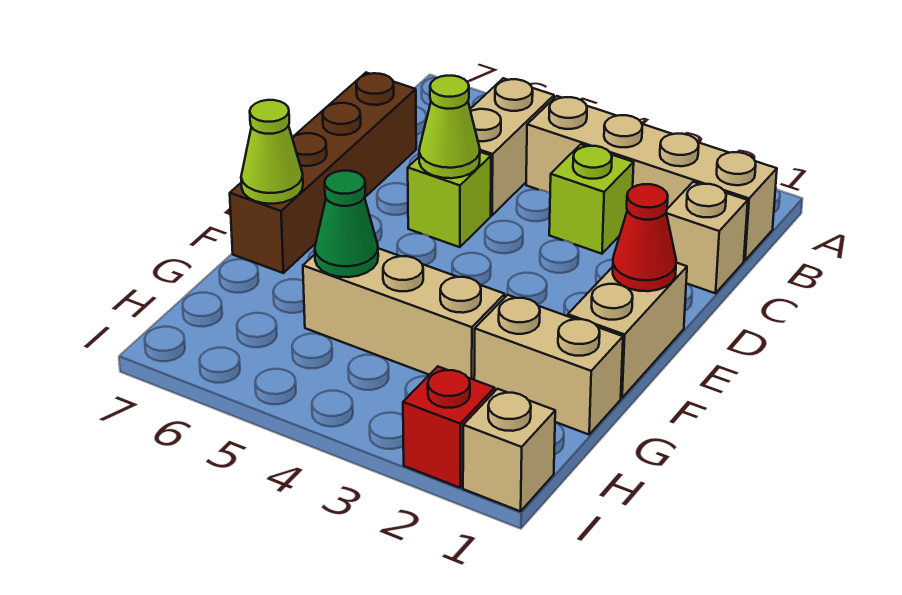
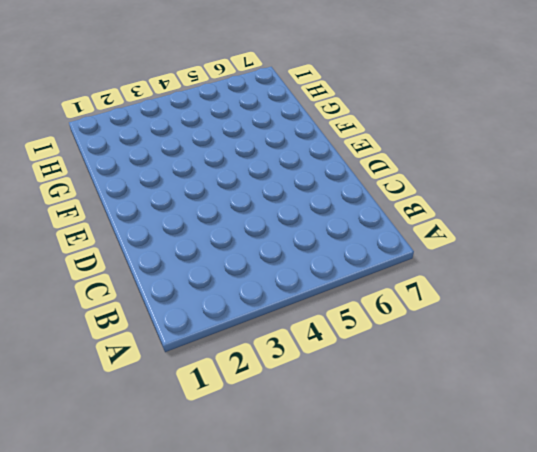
none -> tan 1x4 brick [526,96,777,260]
none -> tan 1x2 brick [470,78,554,215]
none -> tan 1x1 brick [666,182,748,293]

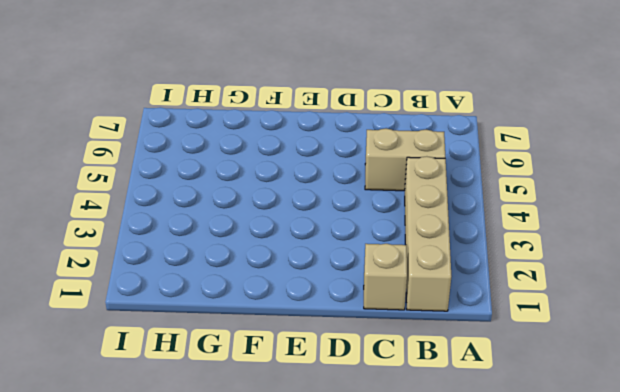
none -> lime 1x1 brick [549,144,634,254]
none -> brown 1x4 brick [230,73,416,273]
none -> lime 1x1 brick [408,152,491,247]

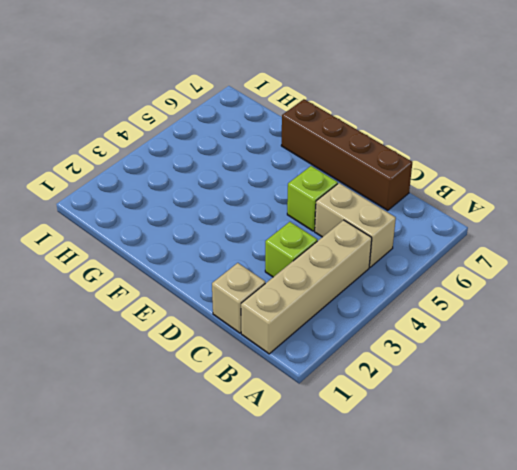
none -> tan 1x2 brick [568,263,687,398]
none -> tan 1x2 brick [474,295,623,435]
none -> tan 1x3 brick [303,248,505,380]

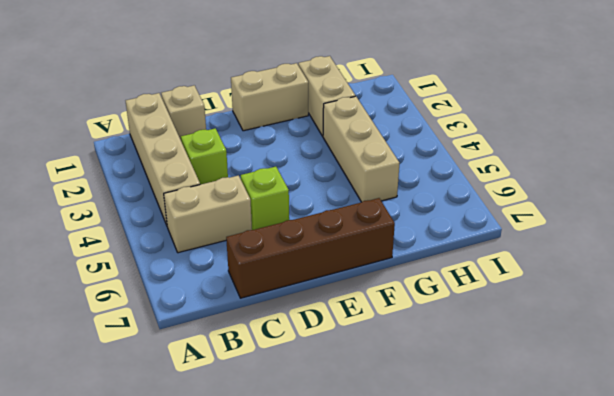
none -> tan 1x1 brick [463,389,555,511]
none -> red 1x1 brick [403,367,495,488]
none -> lime 1x1 cone [419,76,480,178]

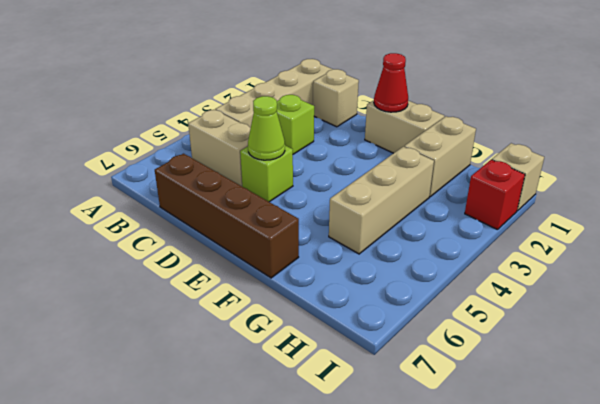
none -> lime 1x1 cone [241,100,303,204]
none -> green 1x1 cone [315,171,378,277]

